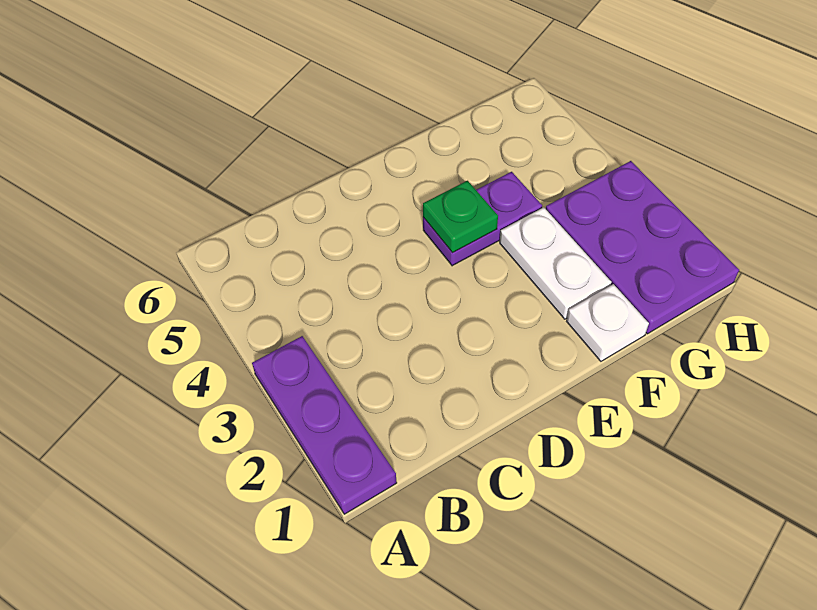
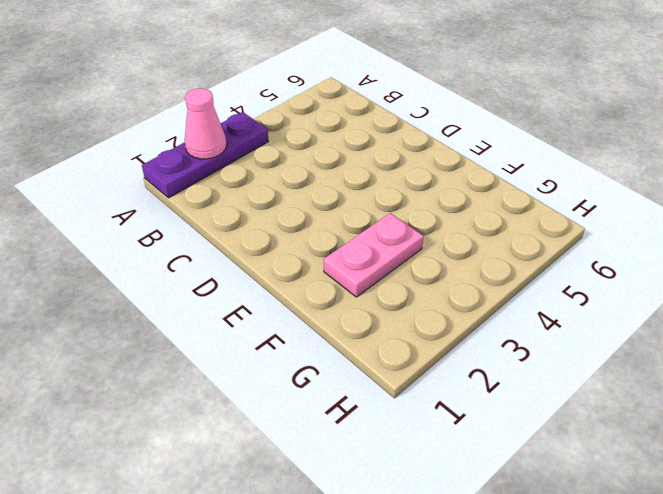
pink 1x1 cone [185,88,227,159] -> none
pink 1x2 plate [324,213,424,297] -> white 1x2 plate [500,207,612,319]
none -> purple 1x2 plate [423,172,542,266]
none -> white 1x1 plate [567,284,649,361]

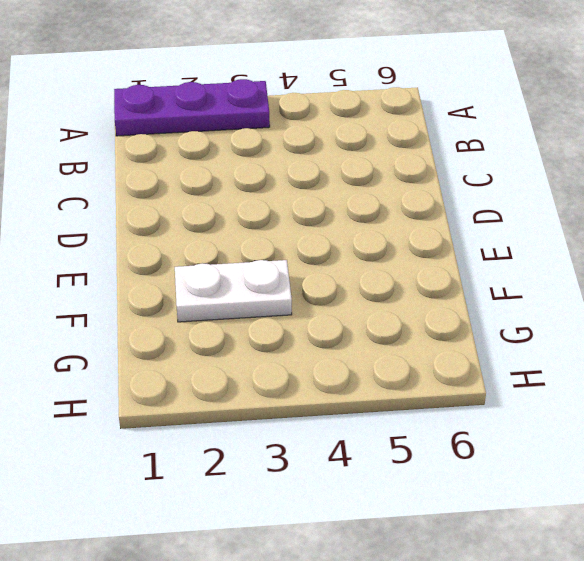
none -> purple 1x2 plate [423,172,542,266]
none -> white 1x1 plate [567,284,649,361]

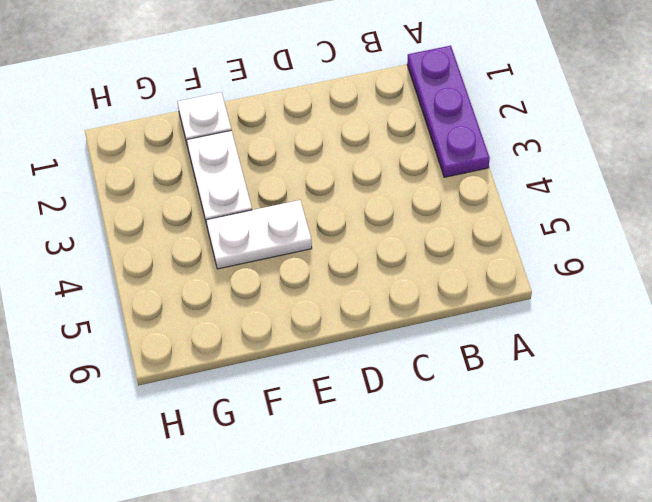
white 1x2 plate [206,200,312,269] -> purple 1x2 plate [423,172,542,266]
none -> purple 2x3 plate [546,161,739,334]
none -> green 1x1 plate [423,181,498,253]

